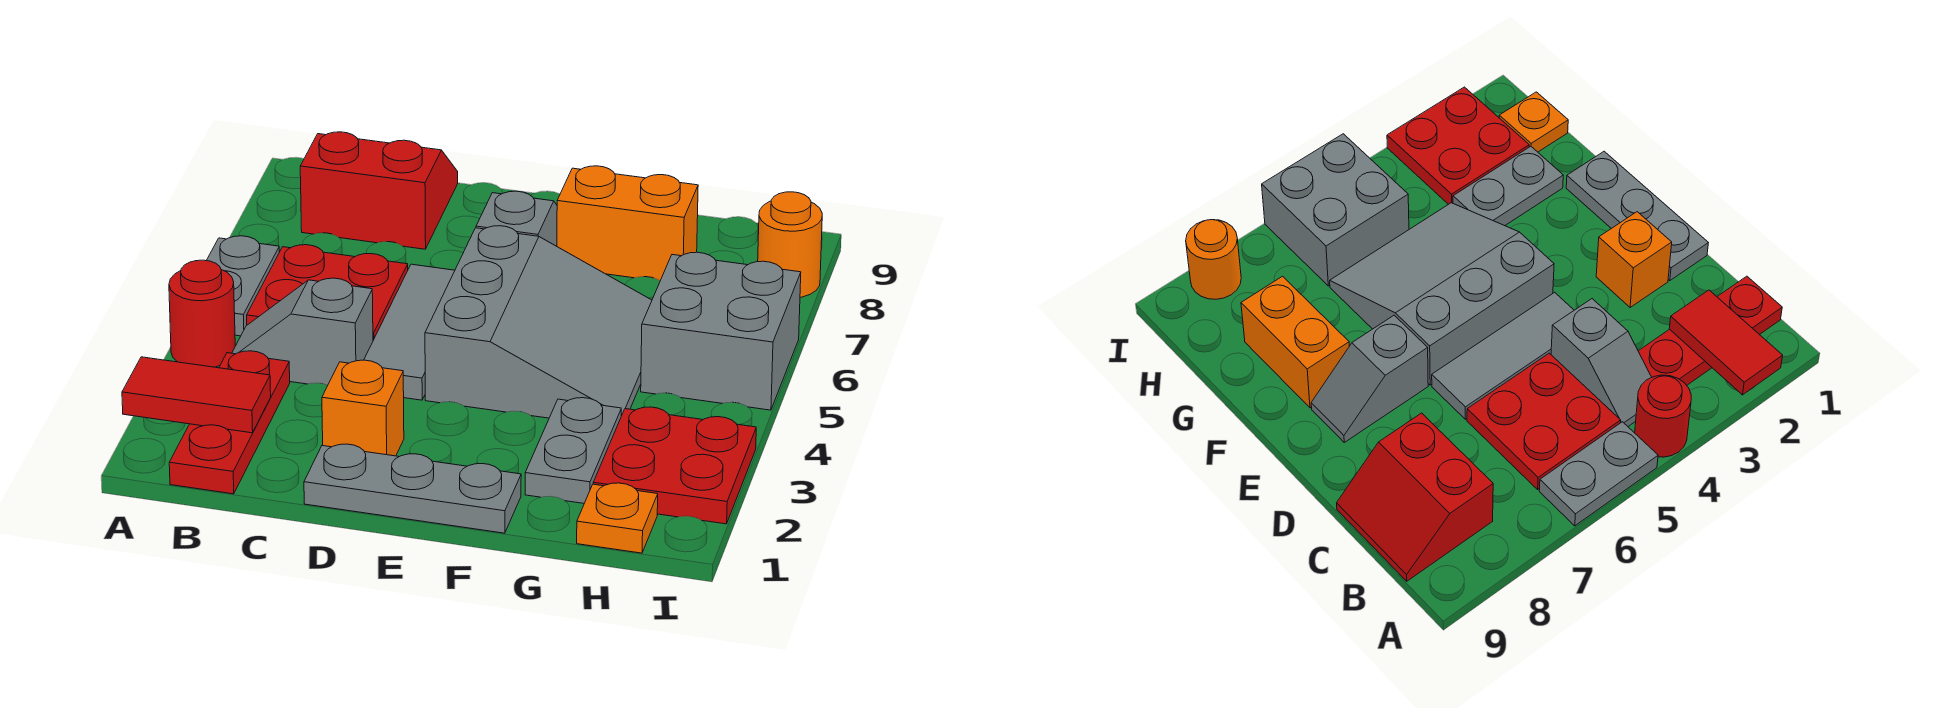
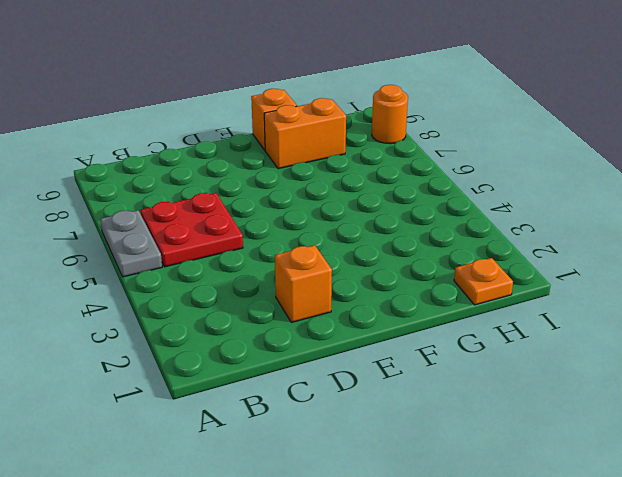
orange 1x1 brick [251,89,297,150] -> none
none -> red 1x1 round brick [169,260,235,367]
none -> red 1x3 plate [169,351,290,494]
none -> grey 1x2 slope [232,278,373,385]

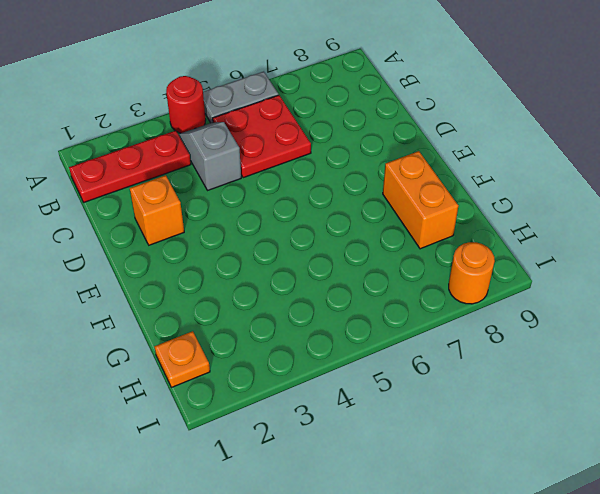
none -> red 2x2 slope [300,132,458,249]
none -> grey 1x3 plate [304,444,521,533]
none -> grey 1x3 tile [364,264,455,400]

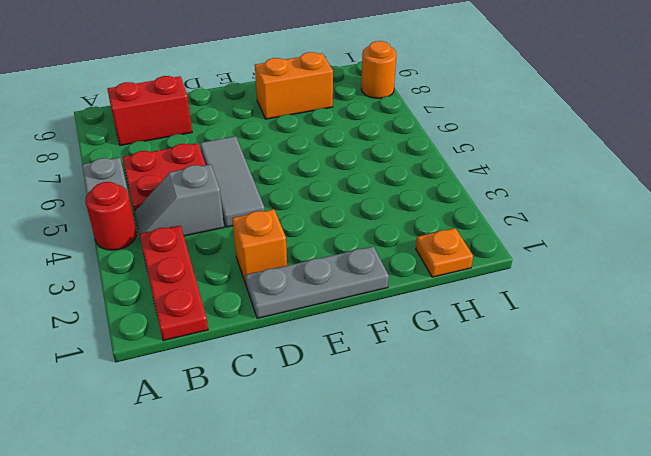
none -> grey 3x3 slope [425,226,652,418]
none -> grey 1x2 slope [476,191,557,246]
none -> grey 1x2 plate [525,398,621,503]

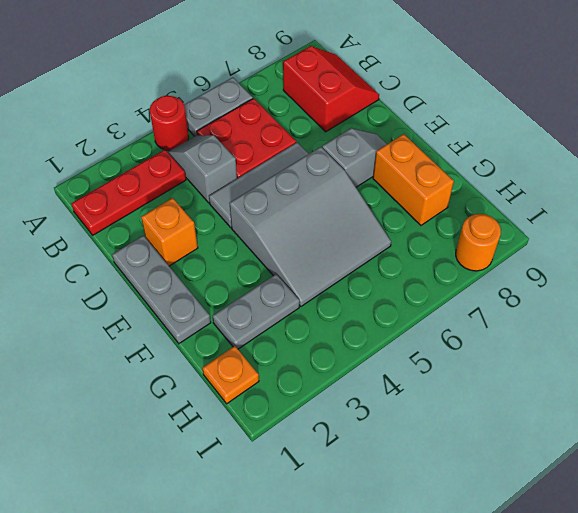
none -> red 2x2 plate [593,407,756,524]
none -> grey 2x2 brick [641,252,801,410]
none -> red 1x2 tile [122,357,271,433]

